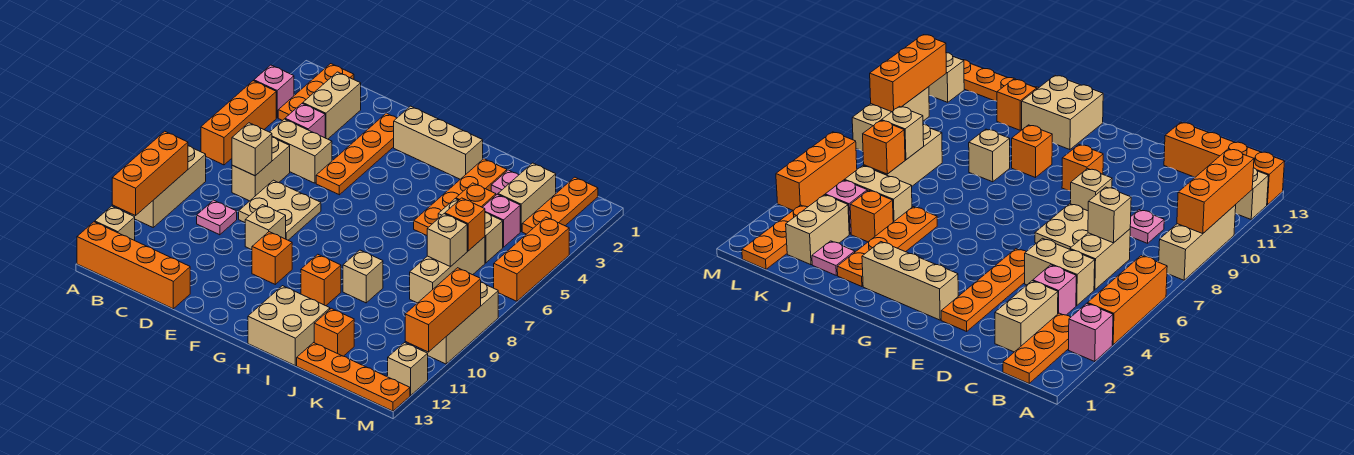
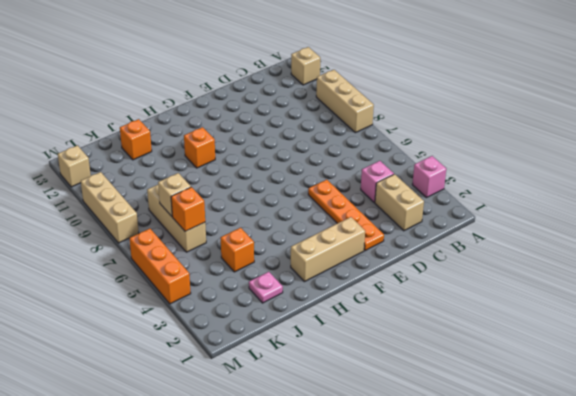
none -> orange 1x3 brick [201,81,276,165]
none -> orange 1x4 brick [77,222,190,309]
none -> orange 1x3 plate [278,64,354,121]
none -> tan 1x2 brick [270,119,332,183]

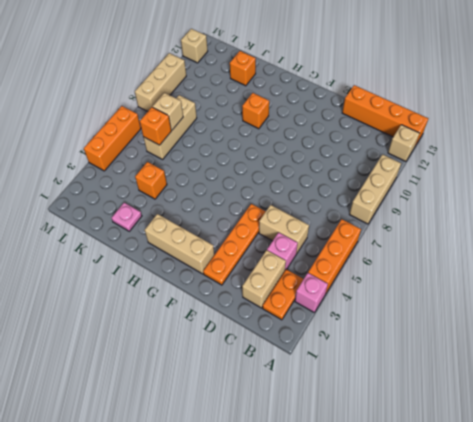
orange 1x2 plate [263,269,304,320] -> orange 1x3 plate [278,64,354,121]
none -> tan 1x2 brick [232,137,290,201]
none -> pink 1x1 plate [197,200,237,235]
none -> tan 2x2 plate [239,180,321,240]
none -> tan 1x1 brick [245,205,286,250]

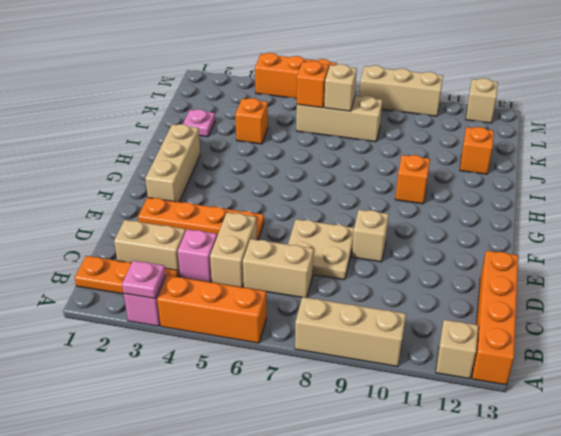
pink 1x1 plate [122,261,166,298] -> pink 1x1 plate moved to [197,200,237,235]
none -> orange 1x1 brick [252,232,292,284]
none -> tan 2x2 brick [248,286,330,366]
none -> orange 1x4 plate [414,159,507,235]
none -> tan 1x1 brick [343,250,383,303]

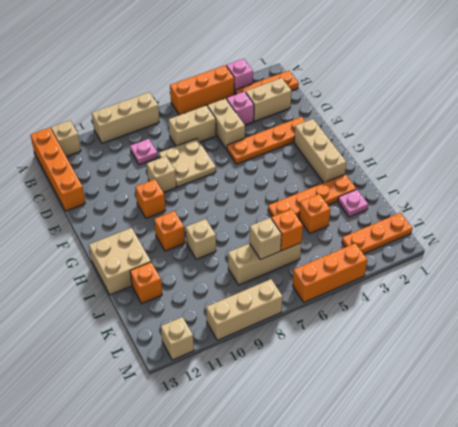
none -> tan 1x2 brick [438,199,503,263]
none -> orange 1x4 plate [297,343,410,411]
none -> tan 1x2 brick [498,163,556,231]
none -> pink 1x1 brick [483,194,520,247]

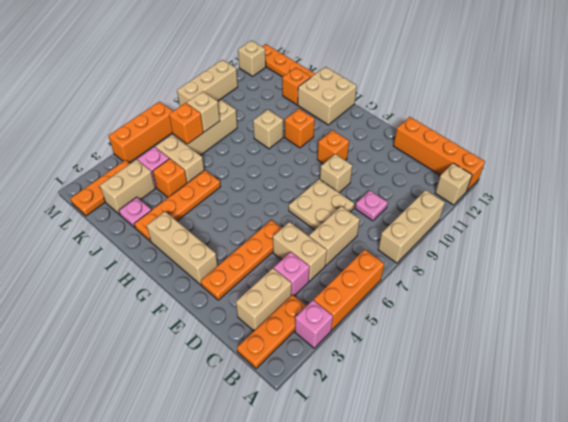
none -> orange 1x3 brick [112,131,188,216]
none -> tan 1x1 brick [232,123,272,176]
none -> orange 1x3 brick [405,268,481,352]

